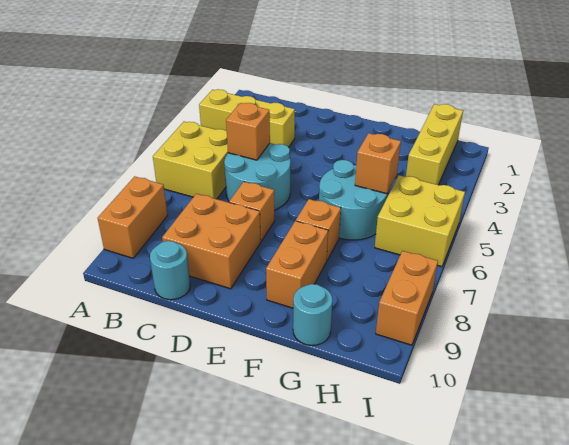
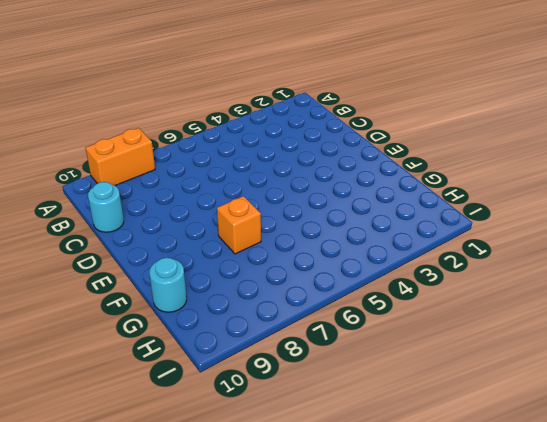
none -> yellow 1x3 brick [199,89,295,147]
none -> yellow 2x2 brick [153,122,228,199]
none -> cyan 2x2 round brick [224,143,290,210]

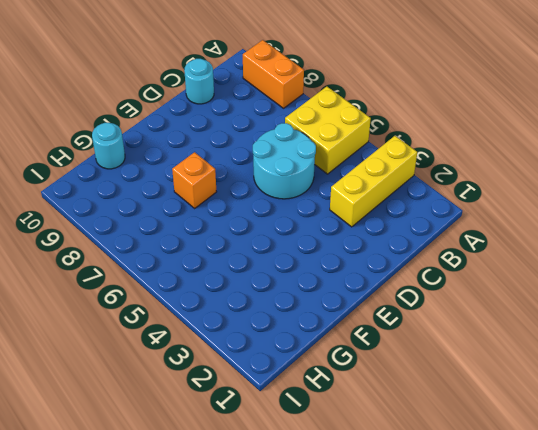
none -> orange 2x2 brick [162,194,261,289]
none -> orange 1x1 brick [229,182,275,241]
none -> cyan 2x2 round brick [319,160,388,240]

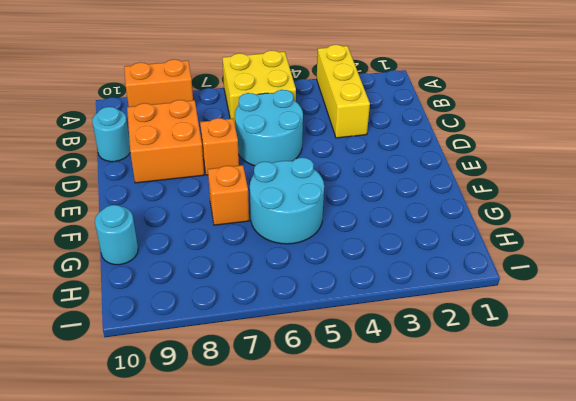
none -> orange 1x2 brick [266,221,328,308]
none -> yellow 1x3 brick [406,104,463,185]
none -> yellow 2x2 brick [375,175,465,267]

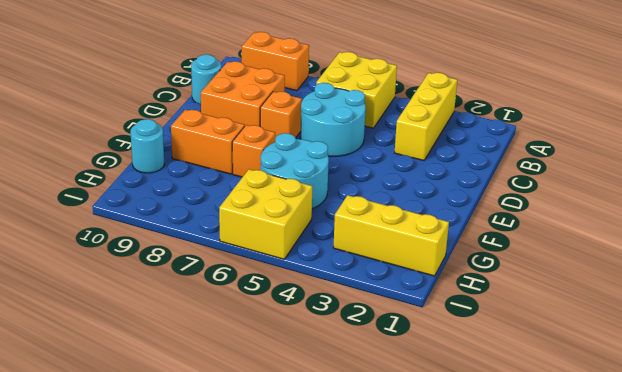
none -> orange 1x2 brick [376,251,438,345]
none -> orange 1x1 brick [226,103,270,160]
none -> orange 1x1 brick [355,133,401,194]

